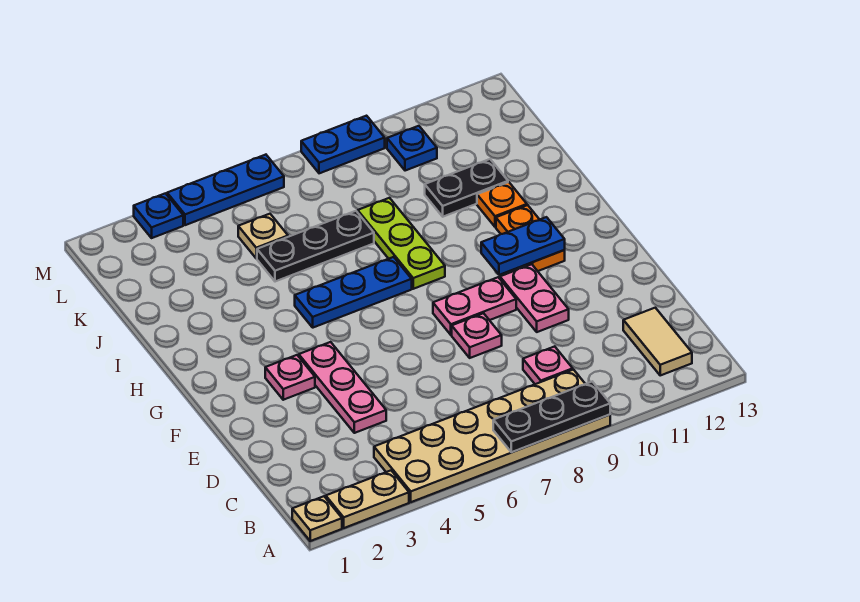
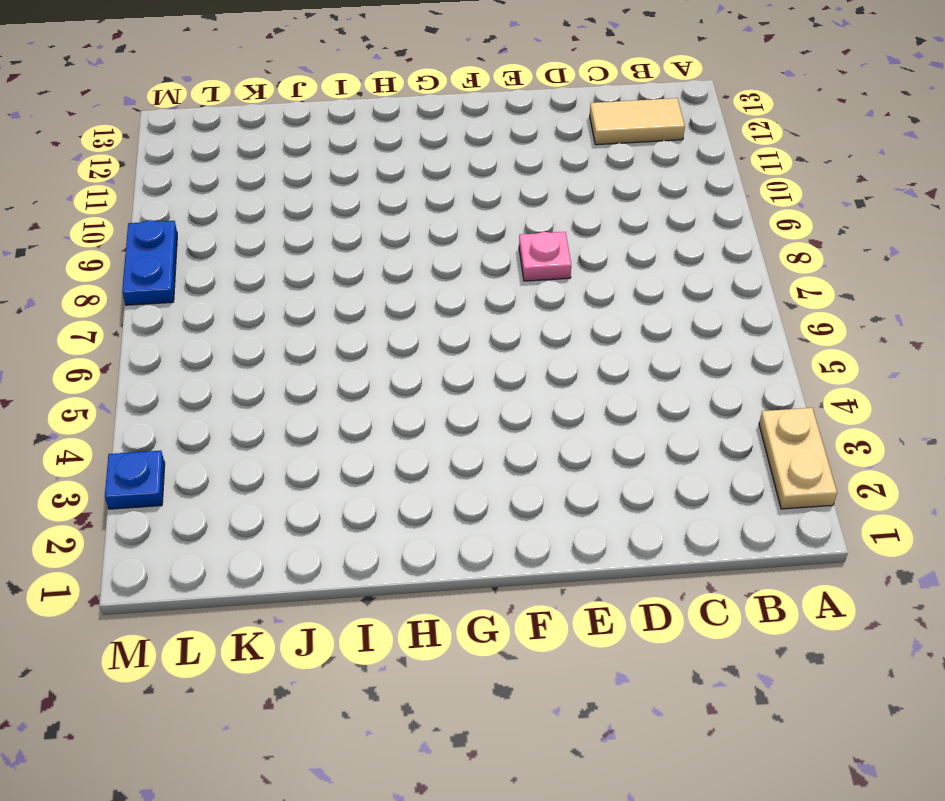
none -> tan 1x1 plate [292,496,342,541]
none -> tan 2x6 plate [374,370,610,502]
none -> pink 1x1 plate [523,346,573,384]

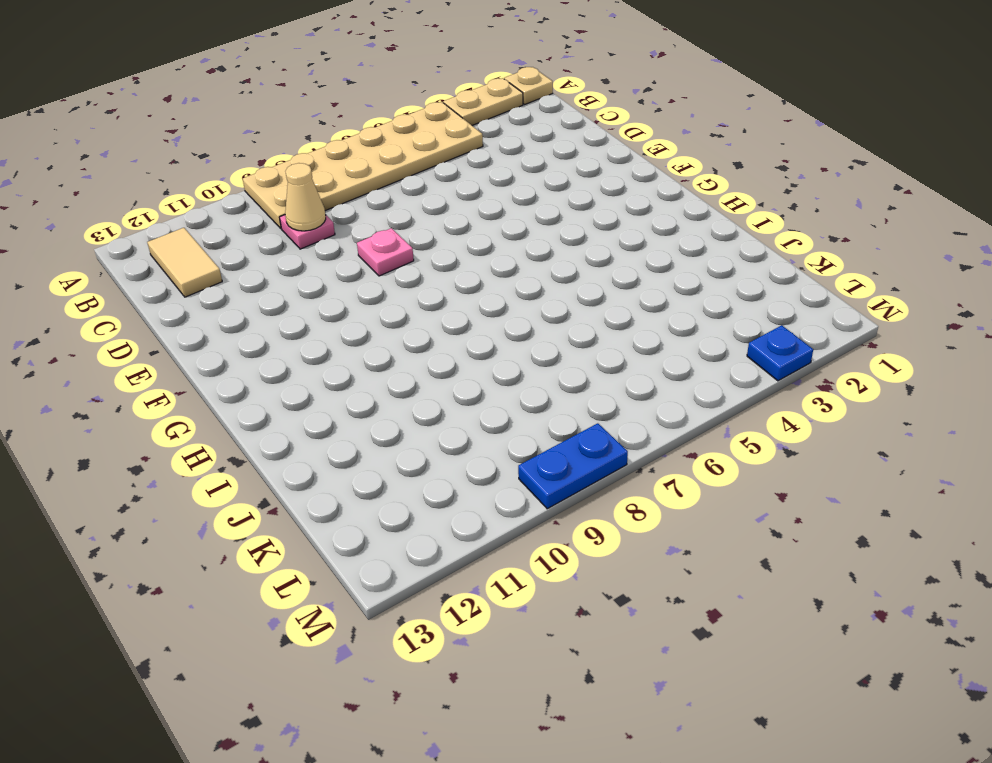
tan 1x1 cone [285,163,326,231] -> none
none -> pink 1x3 plate [299,342,386,433]
none -> pink 1x2 plate [500,264,569,332]
none -> pink 1x1 plate [265,355,315,400]

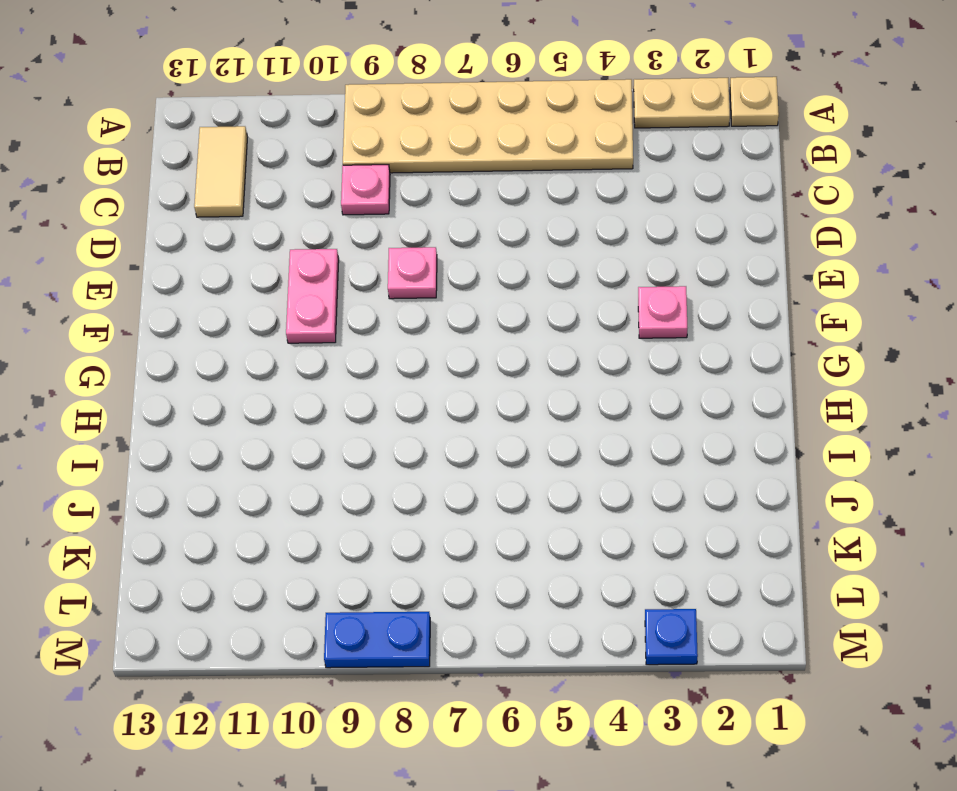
none -> pink 1x3 plate [299,342,386,433]
none -> pink 1x2 plate [433,277,516,335]
none -> orange 1x2 plate [496,205,565,271]

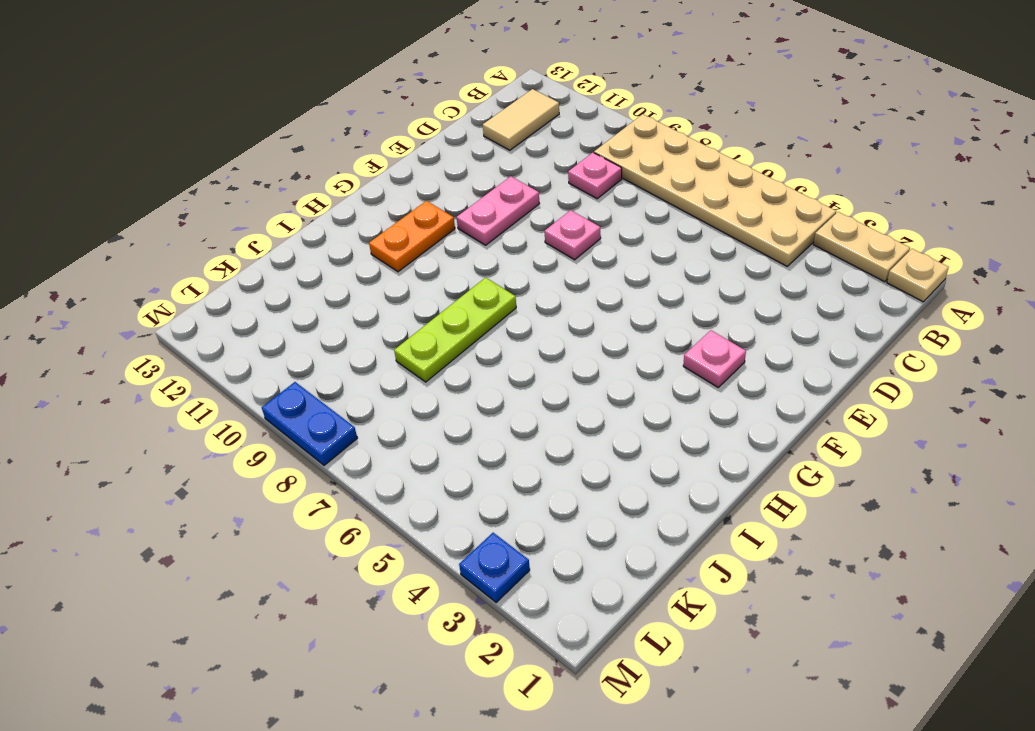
none -> pink 1x3 plate [299,342,386,433]
none -> pink 1x2 plate [433,277,516,335]
none -> blue 1x3 plate [295,257,412,328]

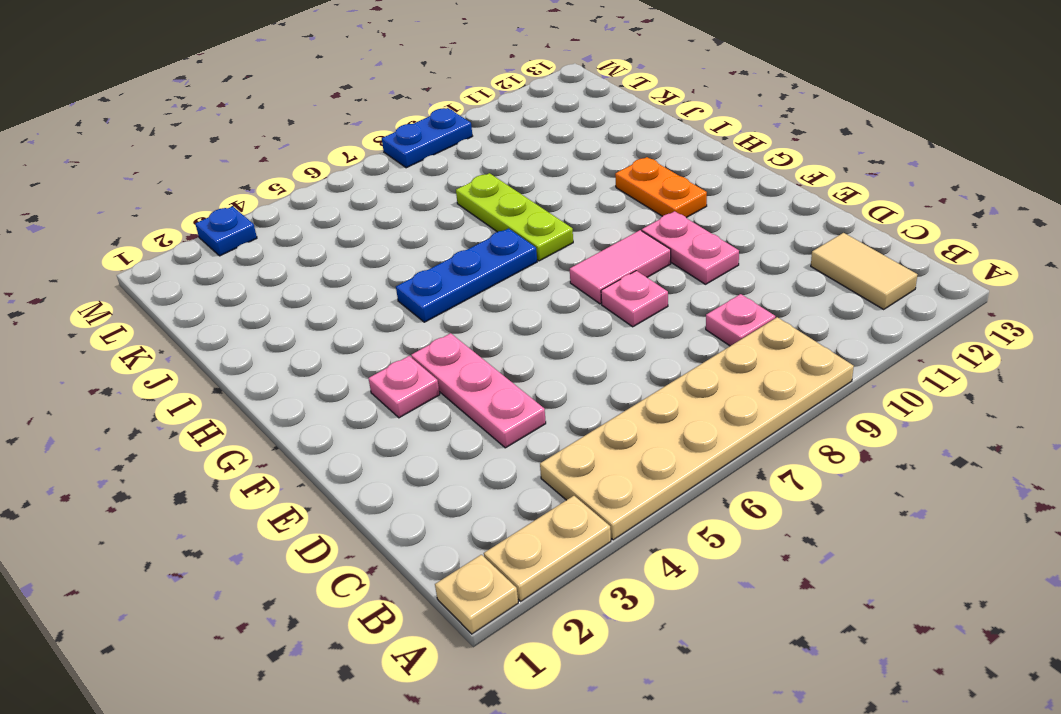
pink 1x2 tile [570,230,671,304] -> pink 1x2 plate [433,277,516,335]
none -> orange 1x1 plate [477,182,527,227]
none -> black 1x3 plate [257,211,374,282]
none -> black 1x2 plate [425,159,508,217]

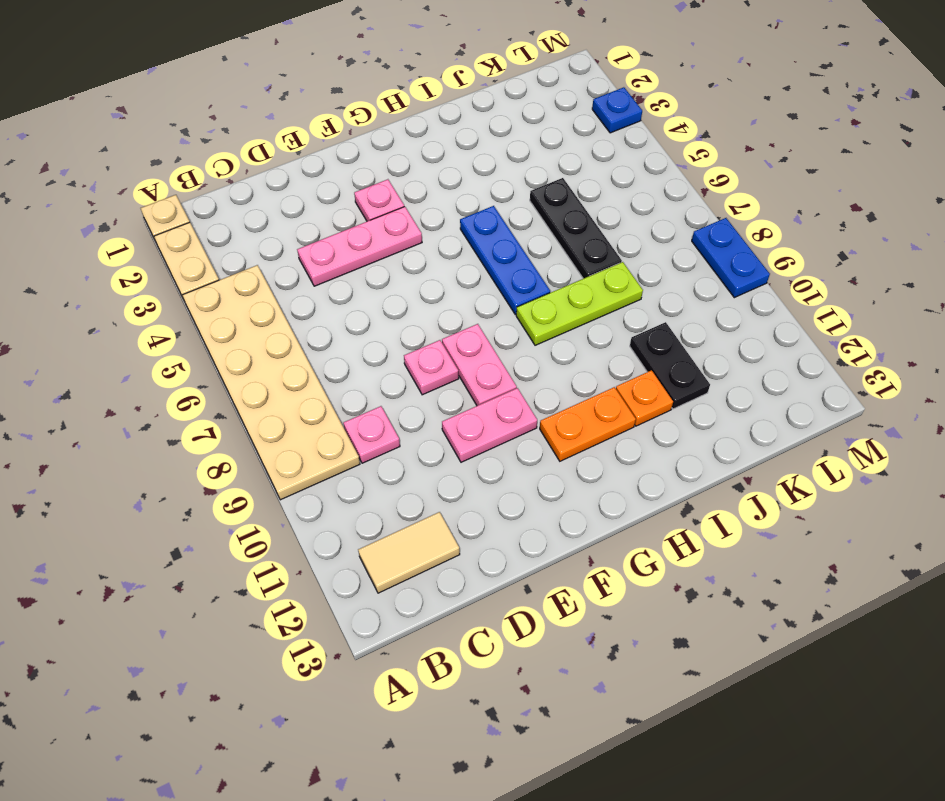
none -> tan 1x1 plate [238,214,288,258]
none -> blue 1x1 plate [387,126,437,171]
none -> blue 1x3 plate [167,155,284,225]

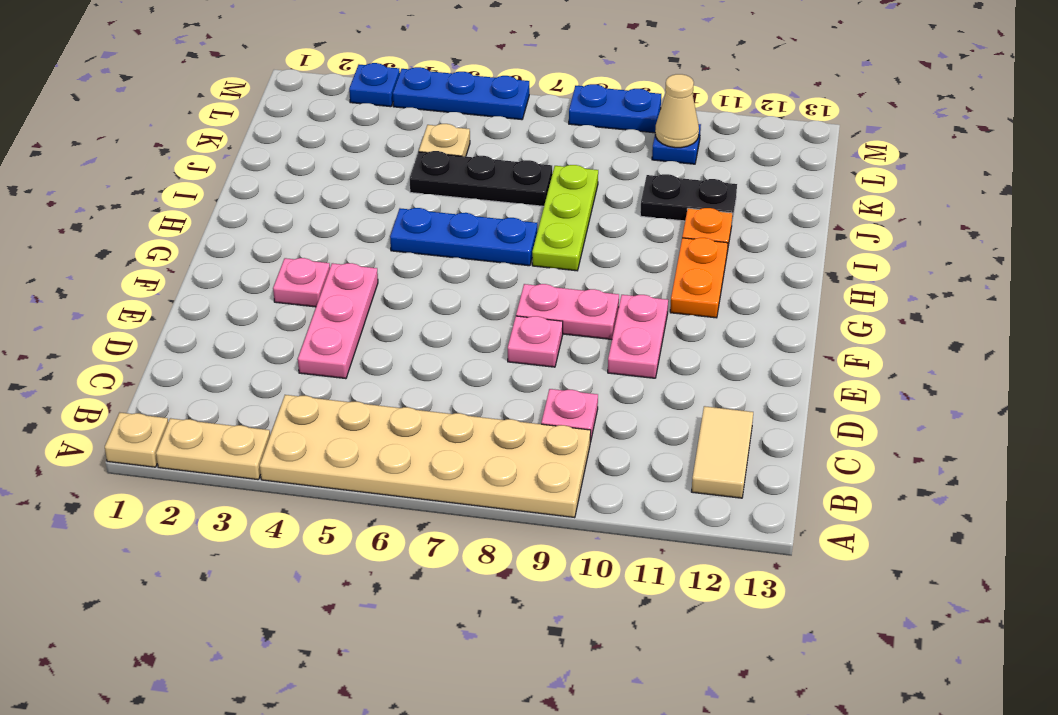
tan 1x1 cone [655,74,699,148] -> none
none -> black 1x3 plate [493,382,610,452]
none -> blue 1x2 plate [481,217,565,275]

